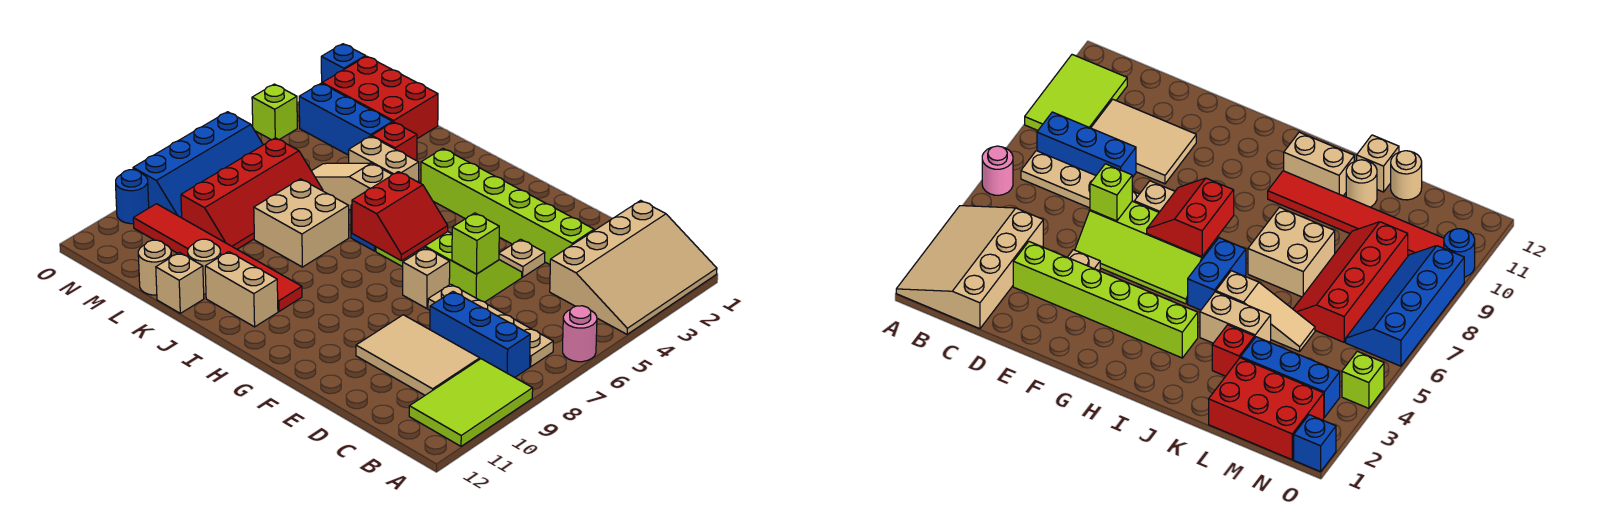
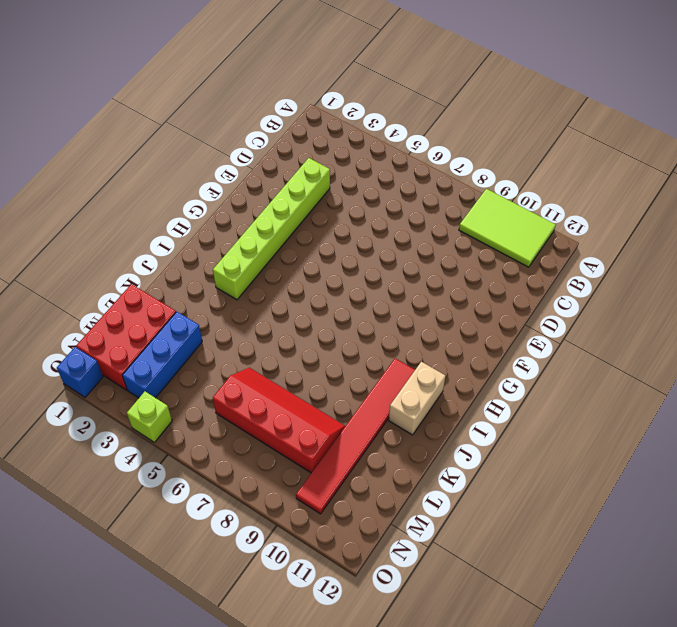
none -> tan 3x4 slope [550,200,717,334]
none -> pink 1x1 round brick [563,306,597,362]
none -> tan 1x4 plate [428,284,553,367]

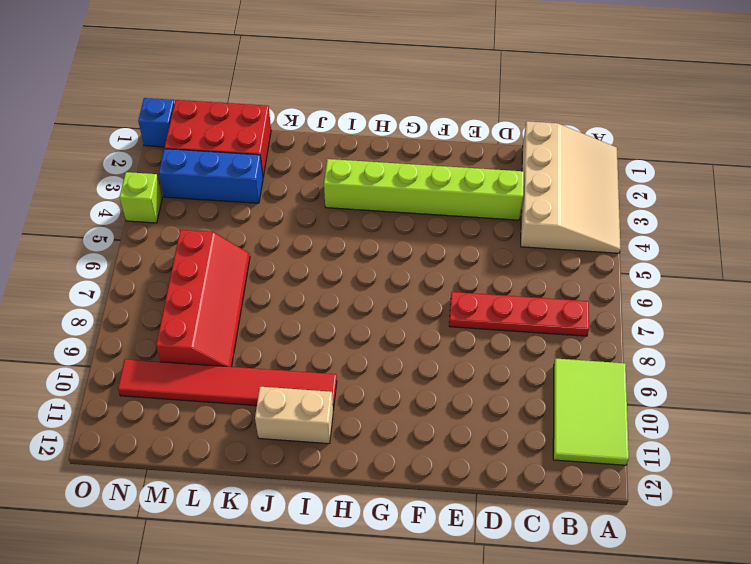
red 1x4 plate [449,292,589,336] -> tan 1x4 plate [428,284,553,367]
none -> pink 1x1 round brick [563,306,597,362]
none -> blue 1x3 brick [430,292,530,377]
none -> tan 2x3 tile [356,315,480,395]

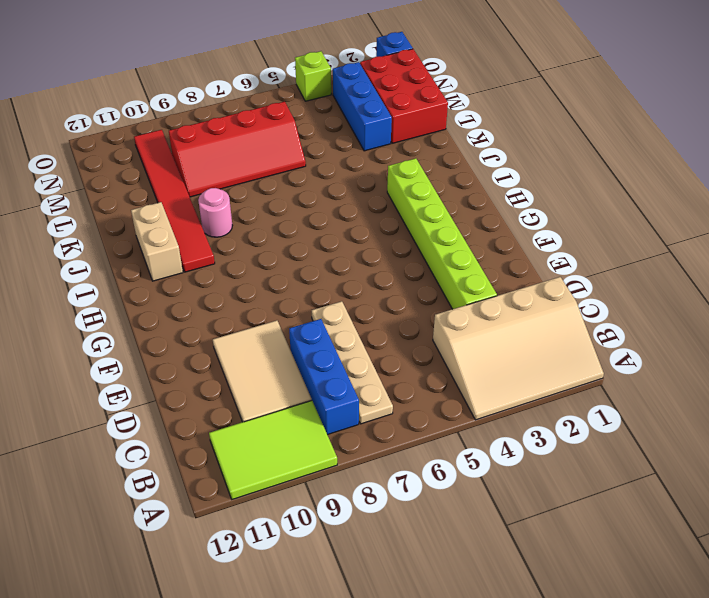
pink 1x1 round brick [198,188,232,237] -> pink 1x1 round brick moved to [563,306,597,362]
none -> tan 1x1 plate [499,239,545,277]
none -> lime 2x4 slope [376,232,522,302]
none -> tan 1x1 brick [403,248,450,309]

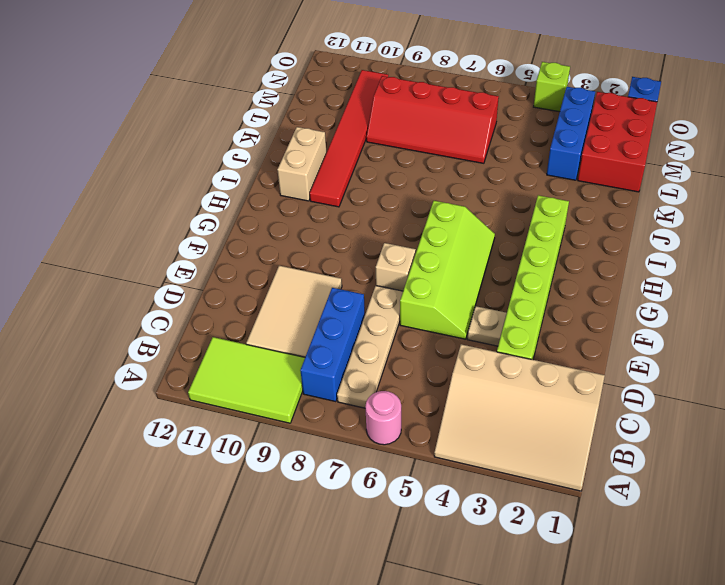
none -> blue 1x2 brick [1188,238,1246,310]
none -> tan 1x2 brick [349,136,419,182]
none -> tan 1x3 slope [312,163,392,210]

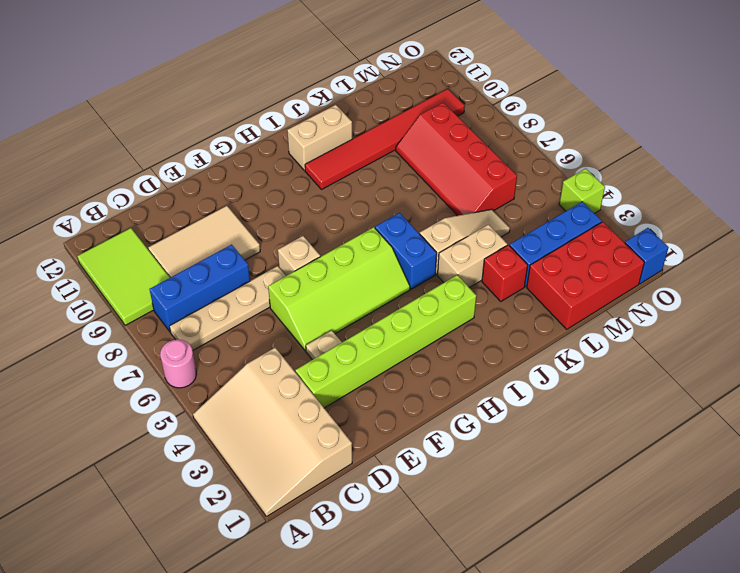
none -> tan 2x2 brick [254,179,349,267]
none -> tan 1x1 round brick [188,239,221,294]
none -> tan 1x1 brick [156,253,204,313]

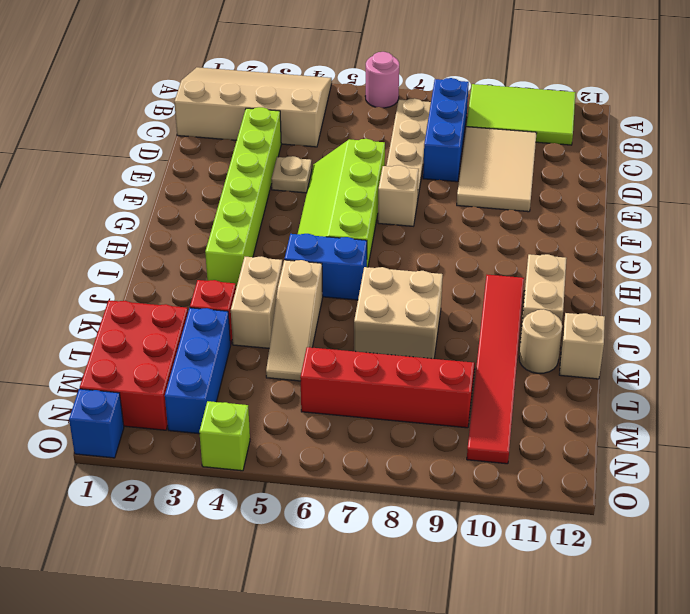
none -> tan 1x1 round brick [138,240,171,295]
none -> blue 2x4 slope [133,112,263,218]
none -> blue 1x1 round brick [116,170,149,224]

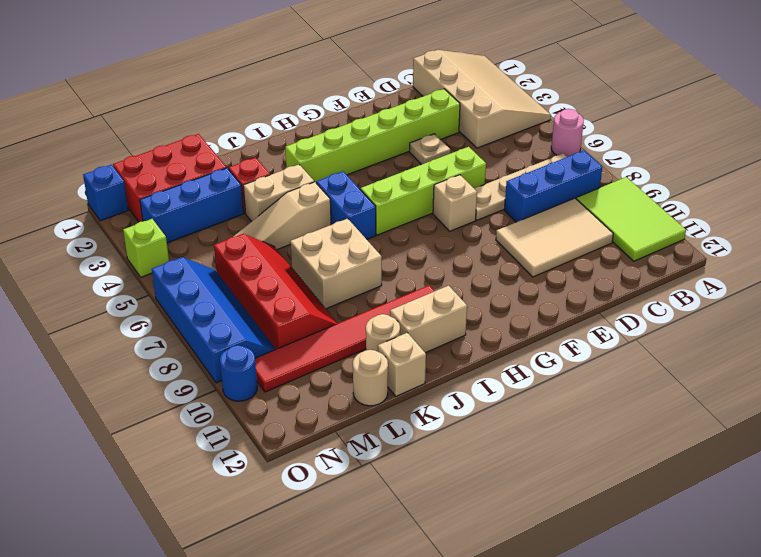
none -> lime 1x1 brick [452,213,499,274]
none -> red 2x2 slope [352,172,448,261]

